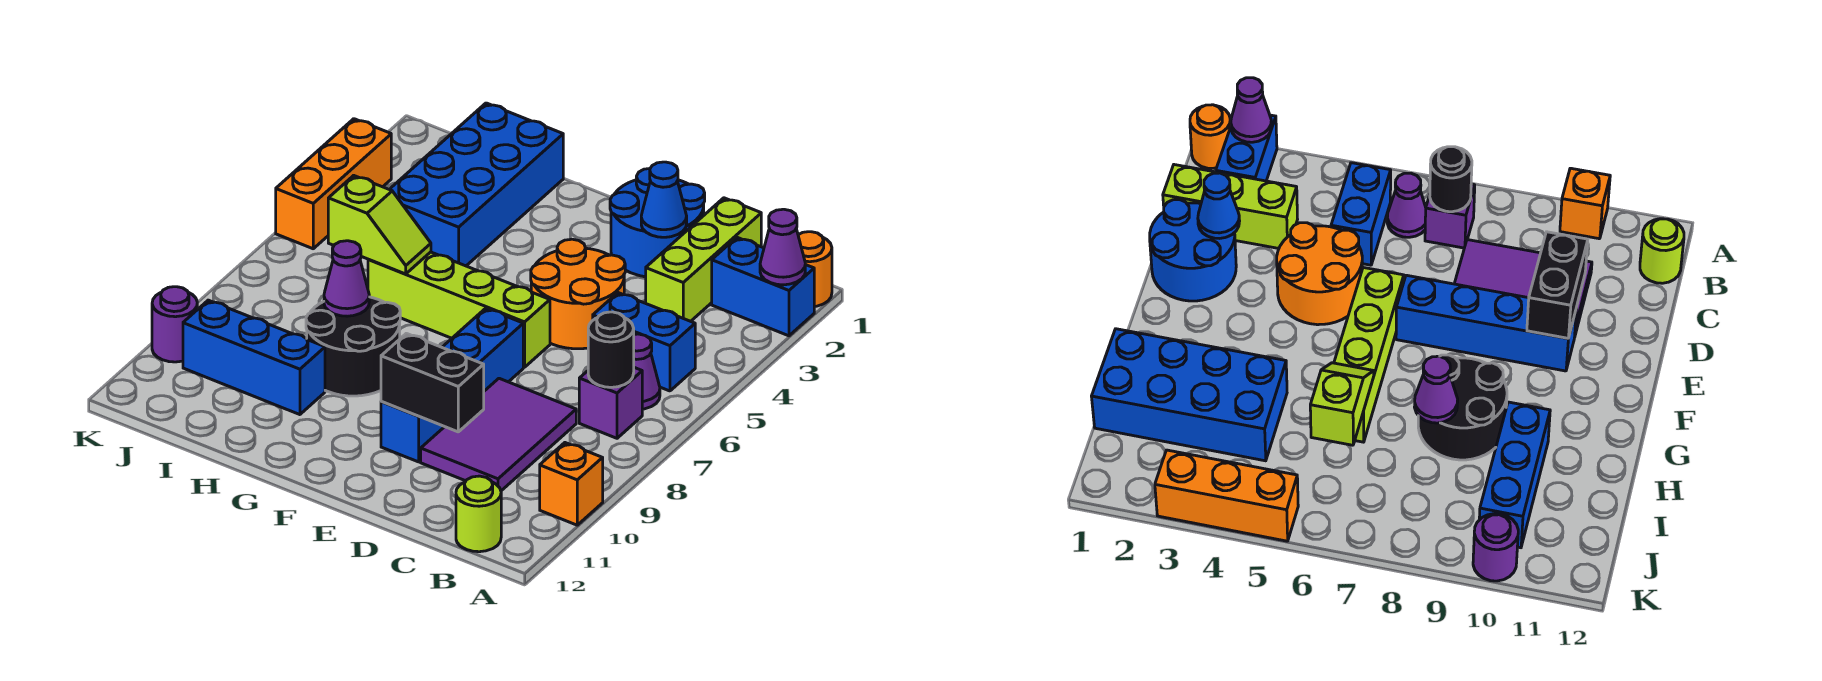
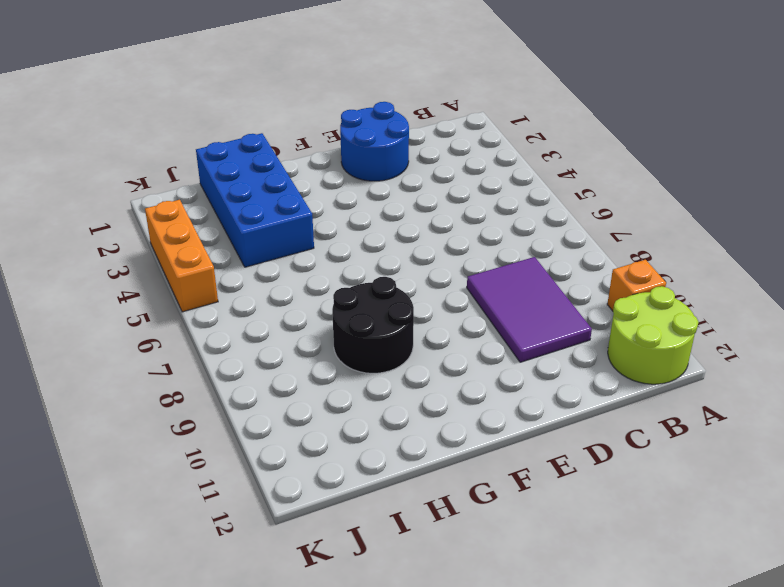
lime 2x2 round brick [608,286,698,384] -> lime 1x1 round brick [456,476,501,552]
none -> orange 1x1 round brick [798,232,832,307]
none -> blue 1x2 brick [712,237,814,336]
none -> blue 1x2 brick [593,293,695,391]

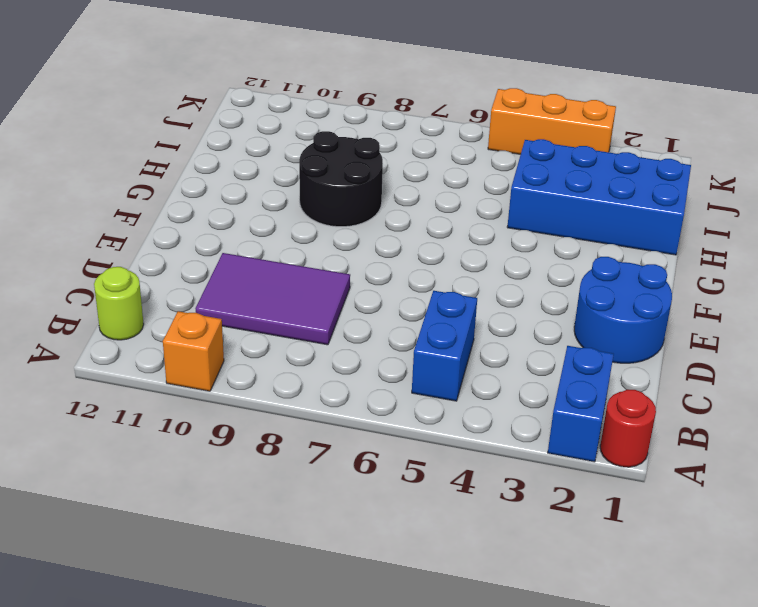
red 1x1 round brick [600,390,656,467] -> orange 1x1 round brick [798,232,832,307]
none -> purple 1x1 cone [634,334,660,409]
none -> purple 1x1 brick [579,368,642,438]
none -> lime 1x3 brick [646,198,761,321]

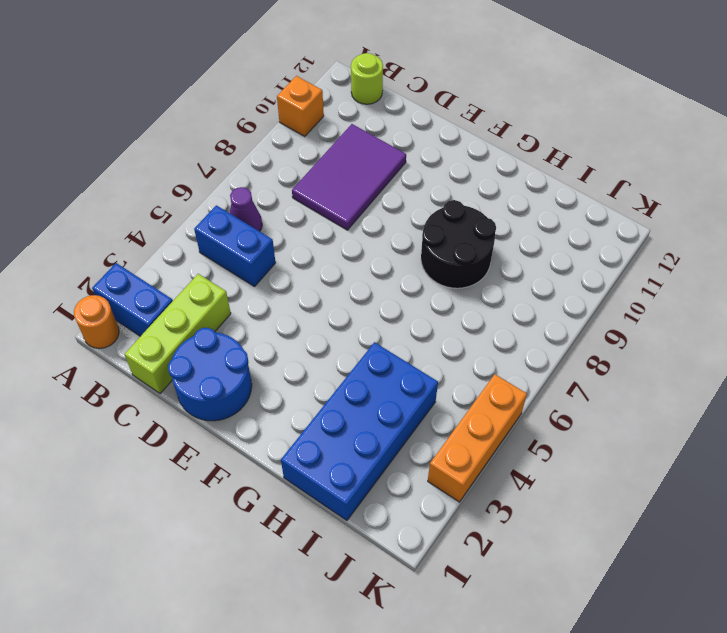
none -> purple 1x1 brick [579,368,642,438]
none -> orange 2x2 round brick [531,239,625,349]
none -> lime 1x4 brick [368,252,550,367]

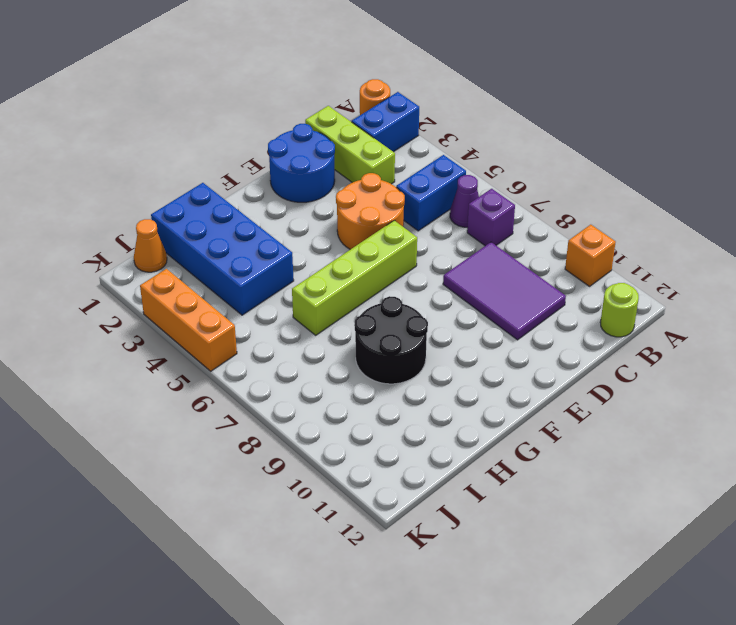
orange 1x1 cone [134,219,167,272] -> none
none -> blue 1x4 brick [381,308,523,462]
none -> blue 1x3 brick [183,300,325,415]
none -> purple 1x1 round brick [152,287,197,362]

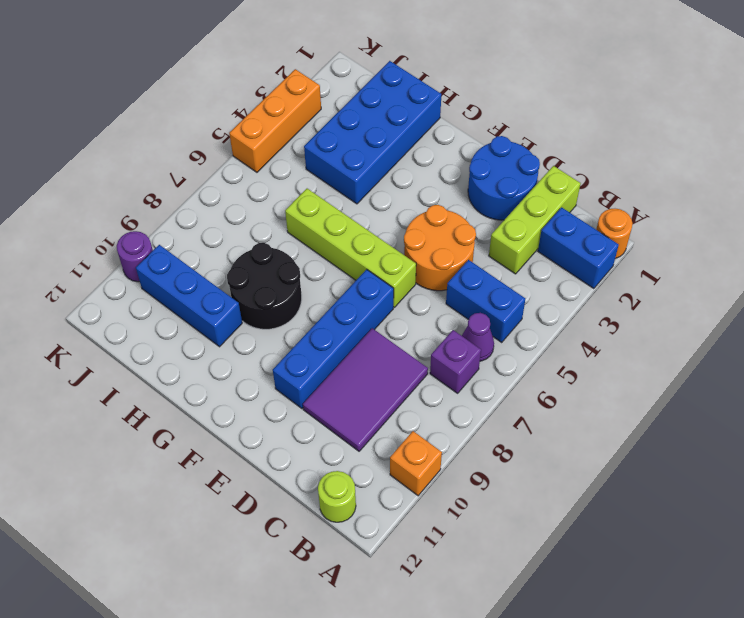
none -> purple 1x1 cone [760,209,805,285]
none -> black 1x1 round brick [588,312,634,387]
none -> blue 1x1 cone [641,162,687,237]

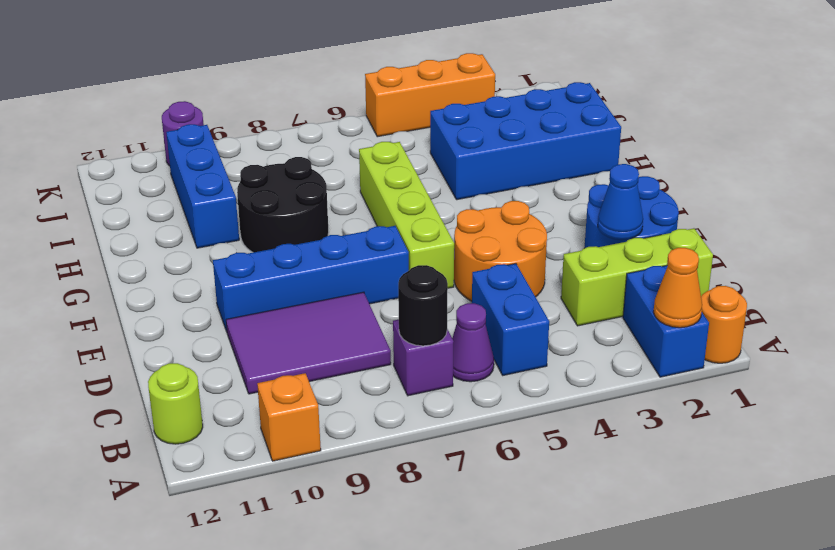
orange 1x1 cone [654,248,702,328] -> purple 1x1 cone [760,209,805,285]
none -> black 1x2 brick [381,333,484,432]
none -> lime 1x2 slope [328,175,431,274]
none -> purple 1x1 cone [324,241,369,316]

